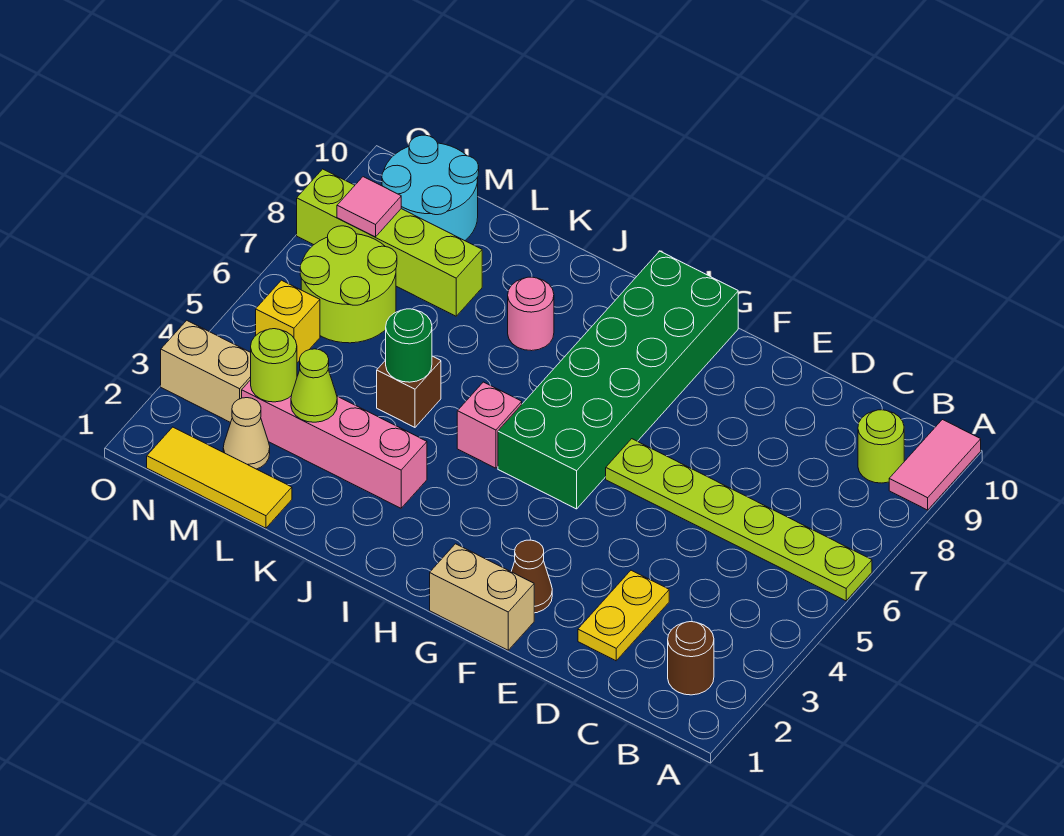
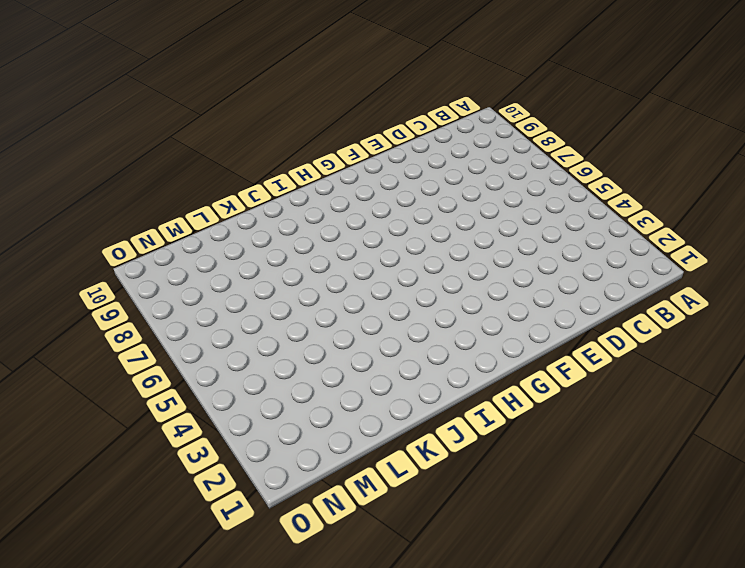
none -> lime 1x6 plate [606,439,872,601]
none -> pink 1x2 tile [889,420,981,510]
none -> brown 1x1 round brick [668,622,714,695]

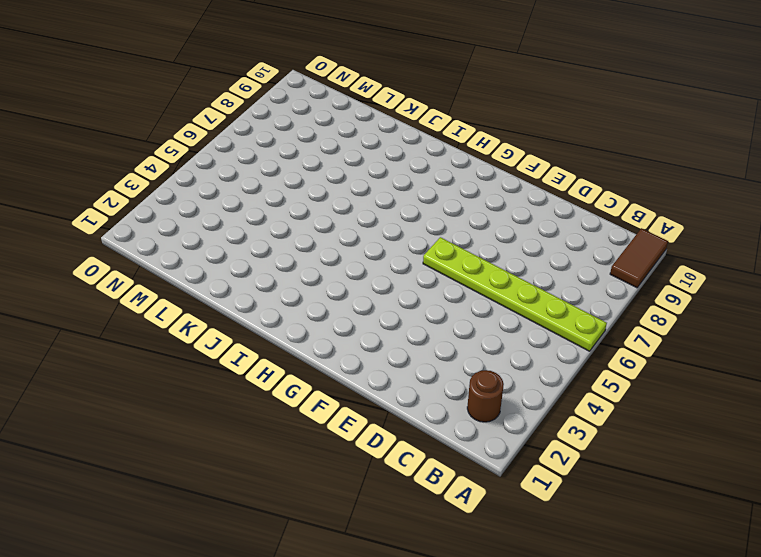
brown 1x2 tile [610,228,668,288] -> pink 1x2 tile [889,420,981,510]
none -> lime 1x1 round brick [858,410,904,483]
none -> yellow 1x2 plate [578,570,669,661]
none -> tan 1x2 brick [430,544,534,650]

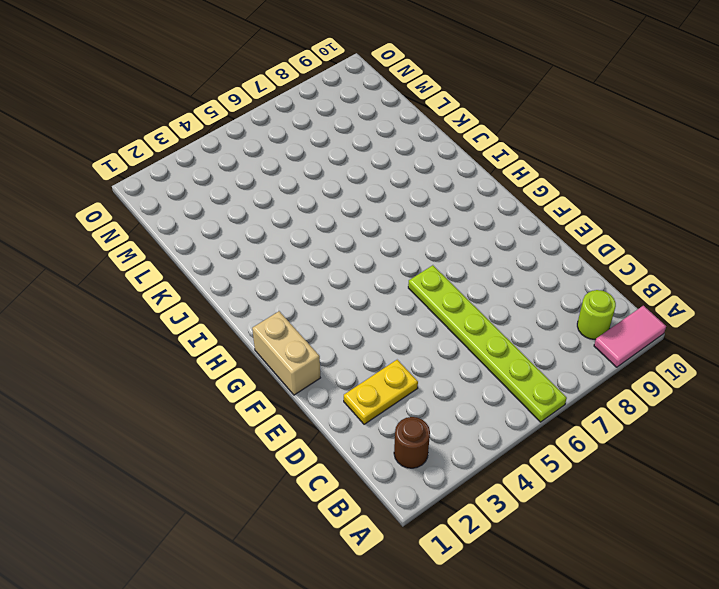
none -> brown 1x1 cone [511,540,552,613]
none -> green 2x6 brick [498,251,738,509]
none -> pink 1x1 brick [457,382,522,468]

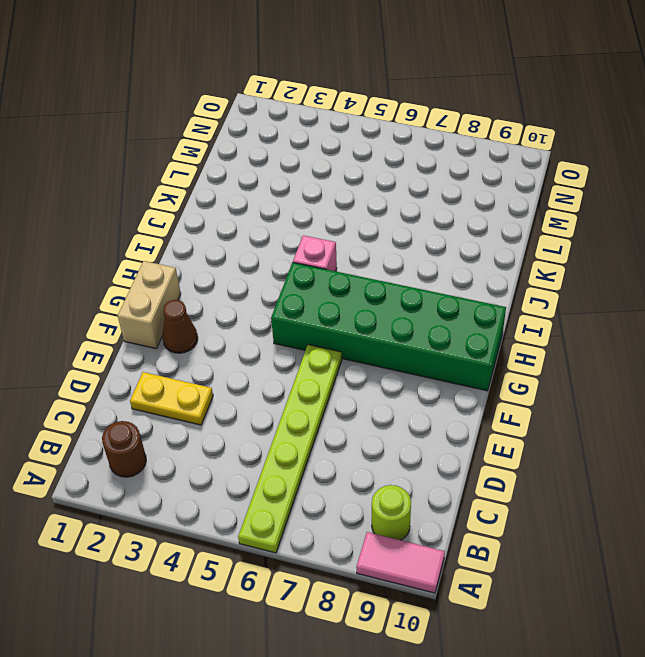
none -> pink 1x4 brick [242,380,427,508]
none -> pink 1x1 round brick [508,277,554,351]
none -> brown 1x1 brick [377,356,441,427]

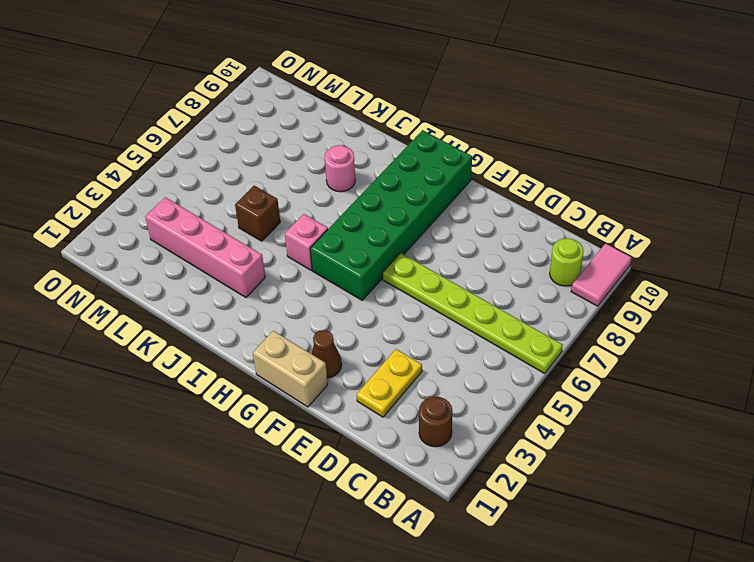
none -> yellow 1x3 tile [147,427,292,528]
none -> lime 1x4 brick [297,169,482,316]
none -> tan 1x1 cone [223,398,270,469]

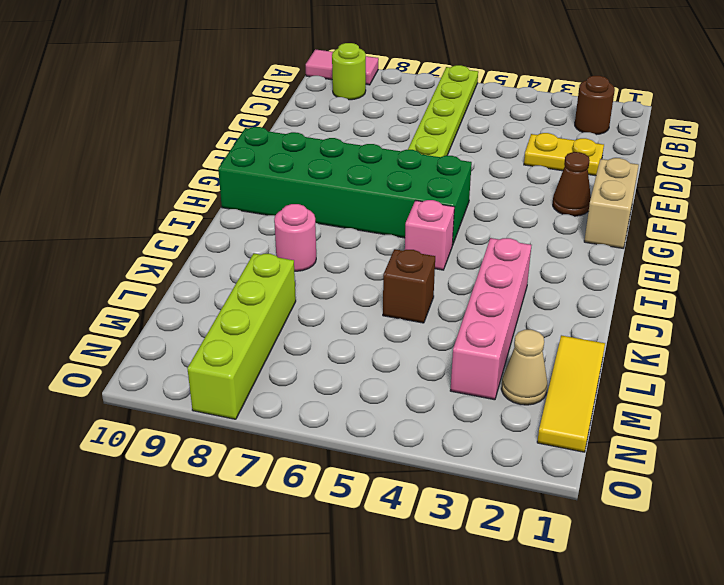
none -> lime 2x2 round brick [300,226,397,343]
none -> cyan 2x2 round brick [382,135,479,241]
none -> tan 1x2 brick [161,320,251,423]

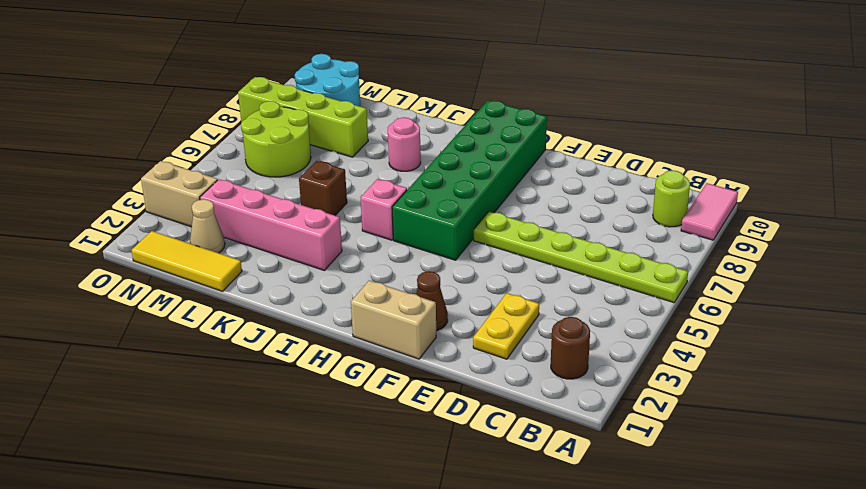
none -> yellow 1x1 brick [256,280,320,363]
none -> green 1x1 round brick [386,309,432,382]
none -> lime 1x1 cone [291,349,337,422]

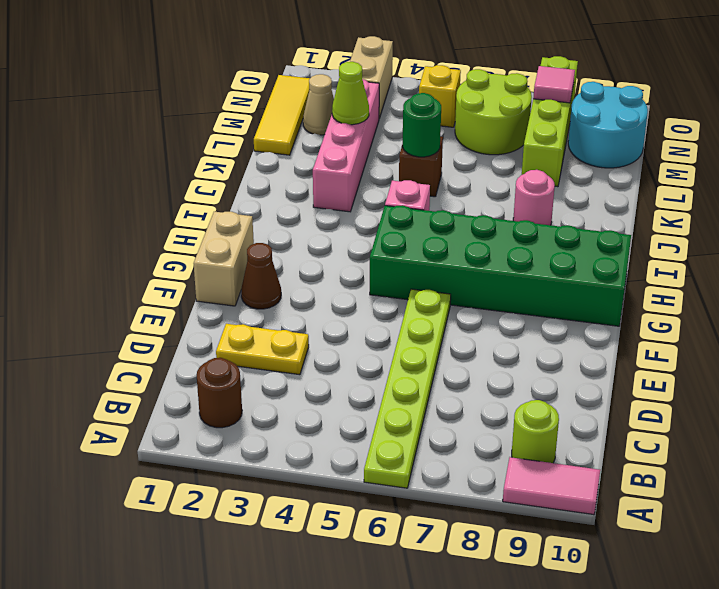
none -> lime 1x1 round brick [251,329,297,402]

